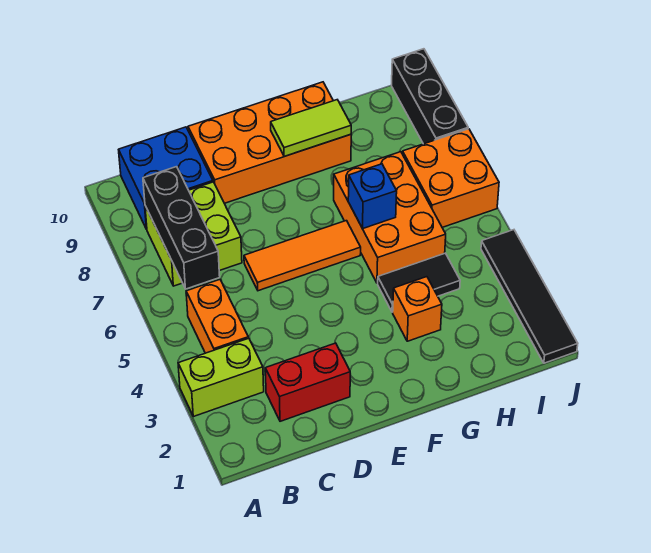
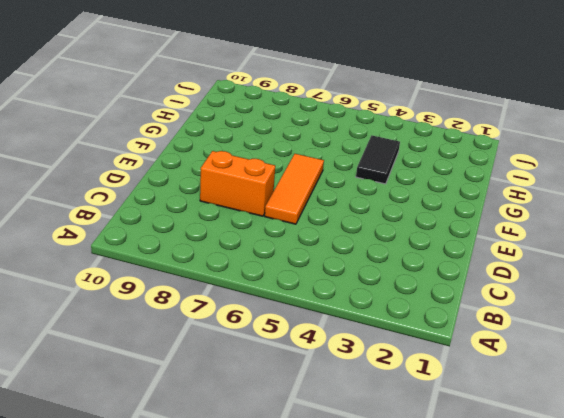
orange 1x2 brick [200,151,275,216] -> orange 1x2 brick moved to [186,280,248,353]
none -> lime 1x2 brick [178,338,264,417]
none -> lime 2x2 brick [145,182,242,286]
none -> blue 2x2 brick [119,127,213,229]

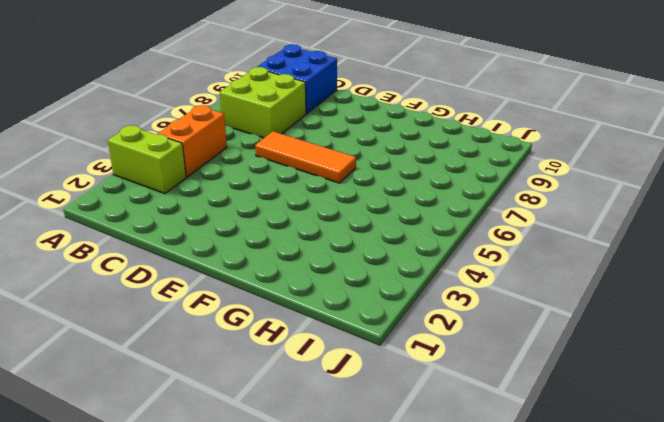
none -> red 1x2 brick [265,343,350,421]
none -> orange 2x4 brick [188,82,351,203]
none -> orange 1x1 brick [393,277,442,341]

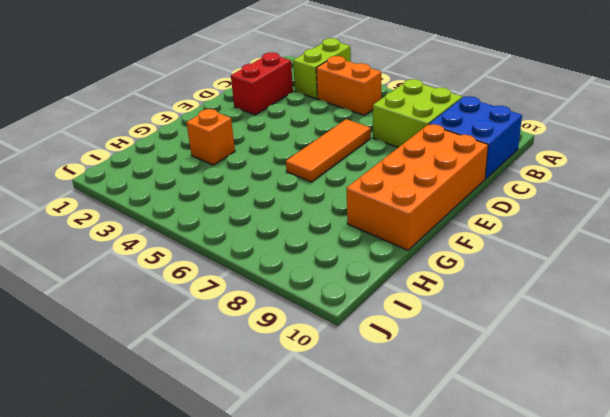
none -> black 1x2 tile [378,253,460,312]
none -> orange 2x3 brick [334,152,446,283]
none -> orange 2x2 brick [403,129,499,227]

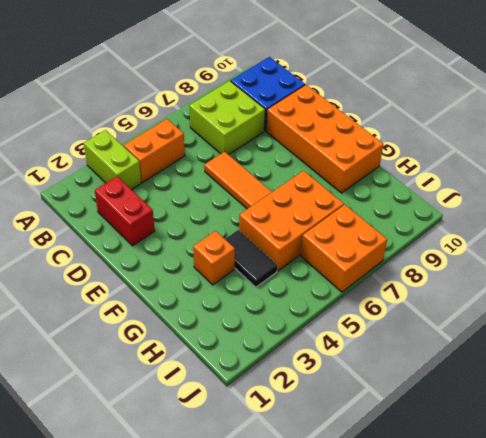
none -> black 1x4 tile [481,230,578,363]
none -> black 1x3 brick [392,49,468,144]
none -> black 1x3 brick [143,167,220,289]

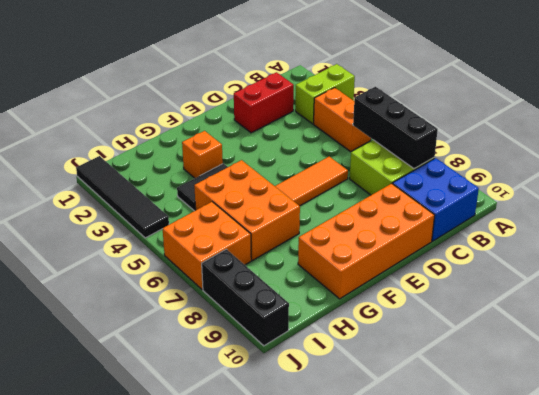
none -> lime 1x2 tile [271,100,351,157]
none -> blue 1x1 brick [348,164,397,228]

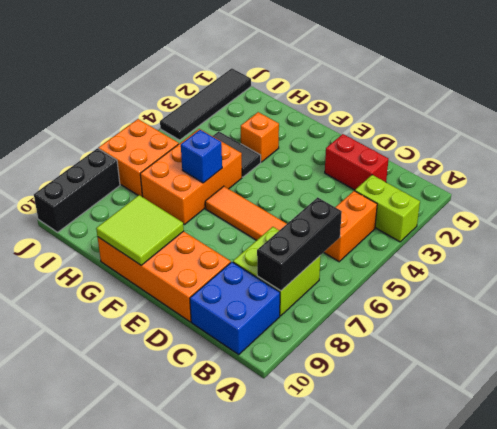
lime 2x2 tile [96,195,184,265] -> lime 1x2 tile [271,100,351,157]

